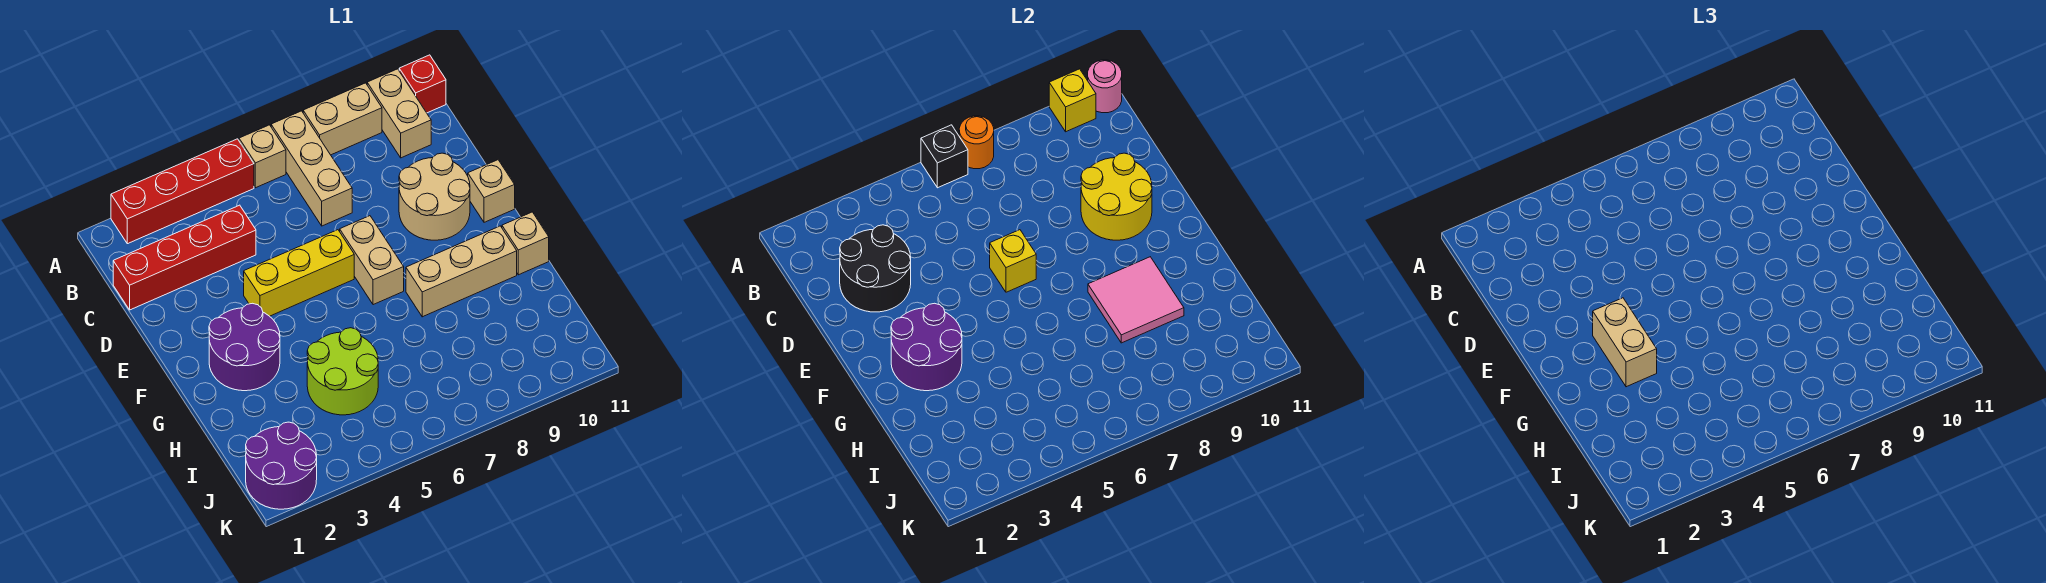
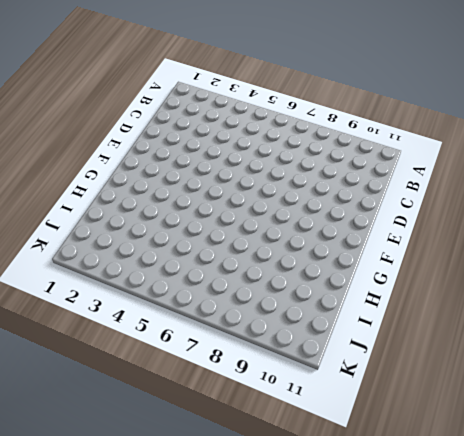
none -> red 1x4 brick [111,139,254,244]
none -> tan 1x1 brick [239,125,286,188]
none -> tan 1x3 brick [271,111,352,226]

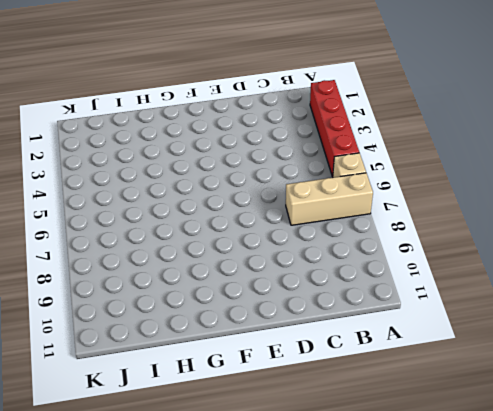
none -> tan 1x2 brick [303,83,382,155]
none -> tan 1x2 brick [367,69,431,158]
none -> red 1x1 brick [399,55,446,113]

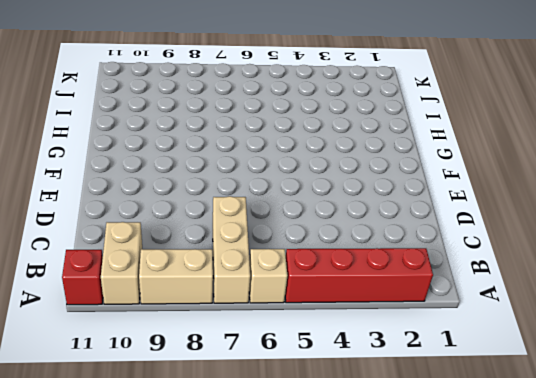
none -> red 1x4 brick [113,205,256,310]
none -> tan 2x2 round brick [399,153,470,240]
none -> yellow 1x3 brick [244,230,354,316]

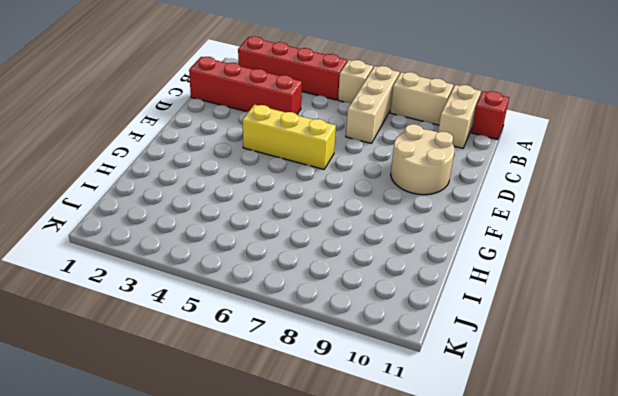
none -> tan 1x2 brick [340,216,404,305]
none -> tan 1x1 brick [468,160,515,222]
none -> purple 2x2 round brick [209,303,280,391]

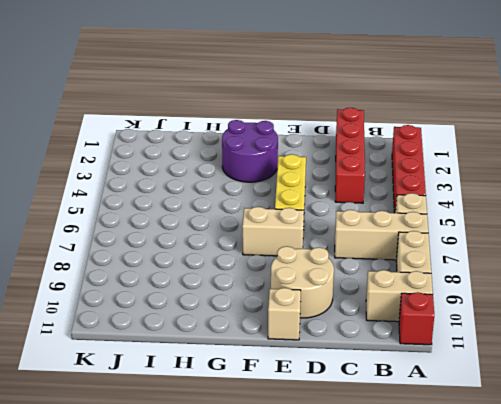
none -> tan 1x3 brick [406,226,517,317]
none -> tan 1x1 brick [502,212,549,275]
none -> lime 2x2 round brick [307,328,378,415]

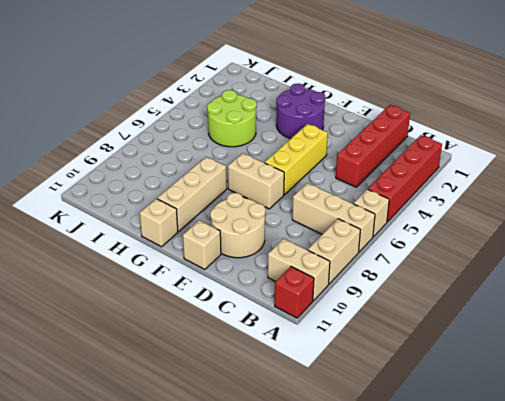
none -> purple 2x2 round brick [246,422,317,509]
none -> black 1x1 brick [921,125,968,188]
none -> orange 1x1 round brick [959,116,994,169]

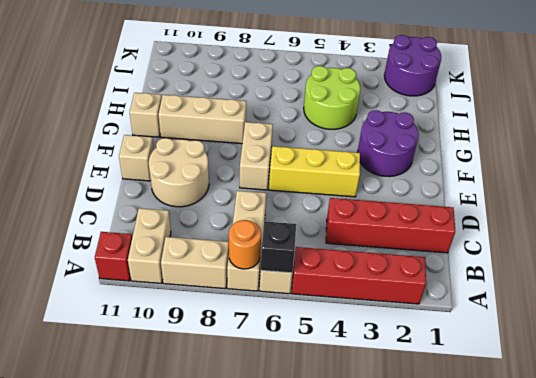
none -> yellow 1x1 brick [1049,69,1096,132]
none -> pink 1x1 round brick [1088,60,1122,113]
none -> black 2x2 round brick [840,225,911,312]

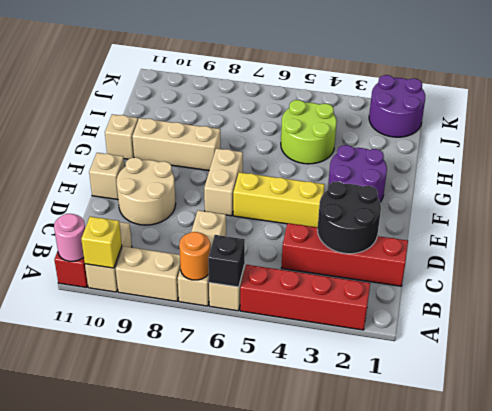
none -> yellow 2x2 round brick [1081,153,1152,240]
none -> yellow 1x1 brick [990,230,1036,292]
none -> purple 2x2 round brick [891,303,962,391]

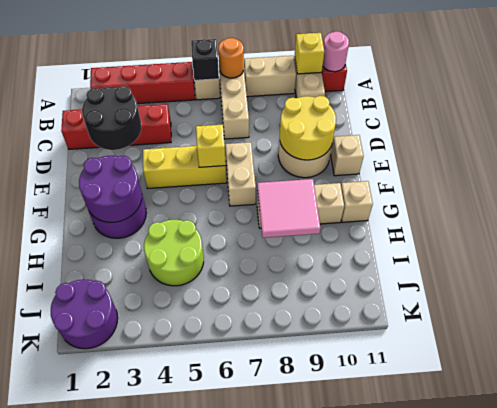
none -> tan 1x2 brick [1593,298,1657,387]

